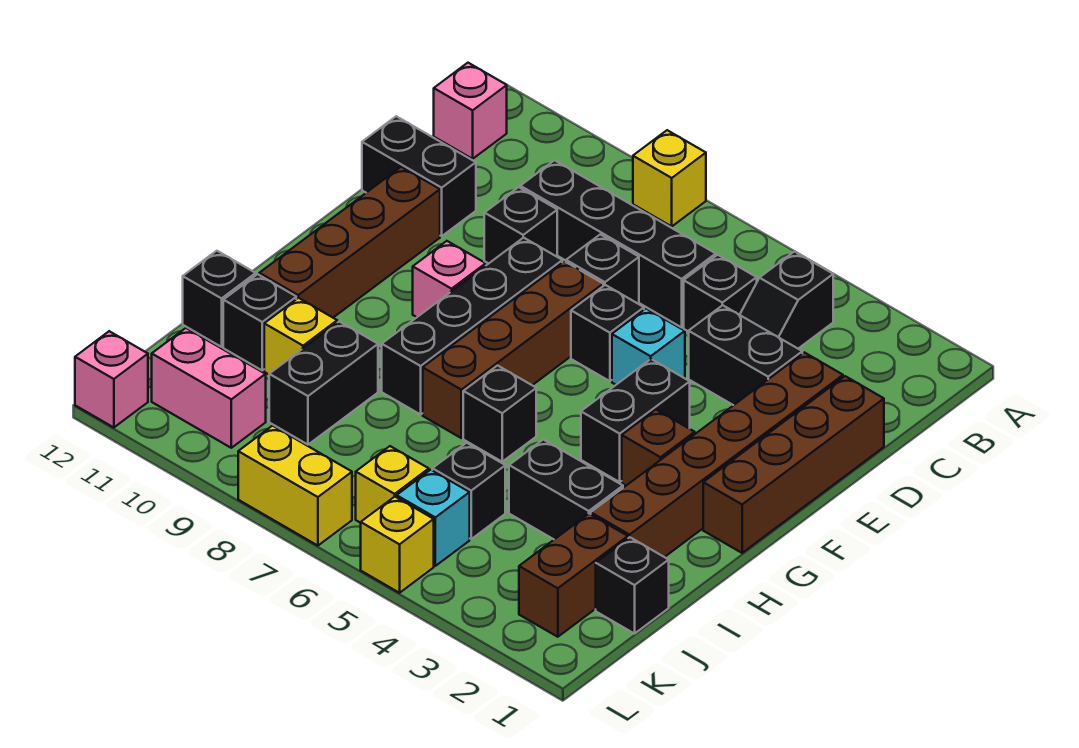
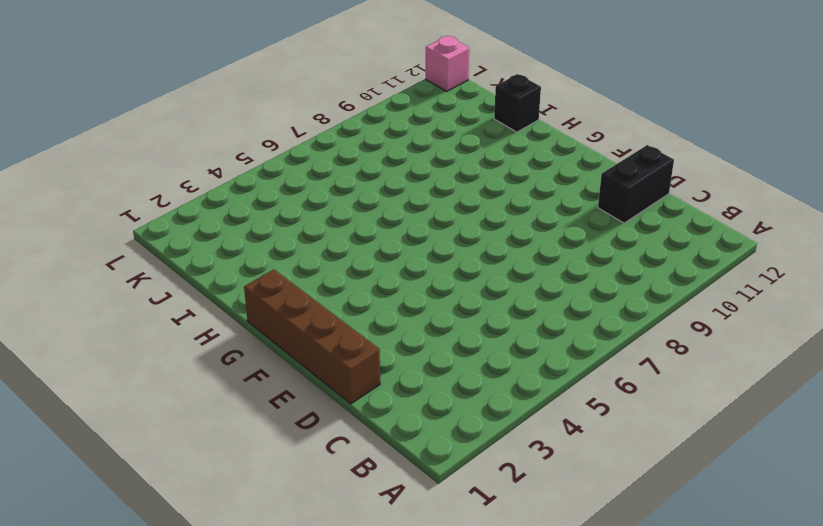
none -> yellow 1x1 brick [633,130,706,226]
none -> black 1x2 slope [740,251,833,349]
none -> pink 1x1 brick [434,63,507,159]
none -> black 1x1 brick [684,255,757,332]

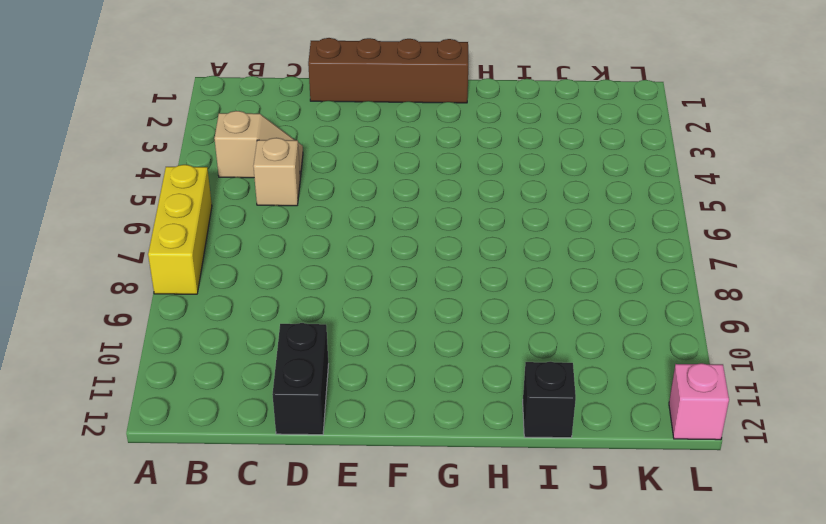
yellow 1x3 brick [148,165,212,294] -> yellow 1x1 brick [633,130,706,226]
tan 1x2 slope [214,111,303,178] -> black 1x2 slope [740,251,833,349]
tan 1x1 brick [253,138,300,206] -> black 1x1 brick [684,255,757,332]
none -> pink 1x1 brick [434,63,507,159]
none -> black 1x4 brick [520,160,716,327]
none -> brown 1x6 brick [591,352,843,557]
none -> black 1x2 brick [689,305,802,405]

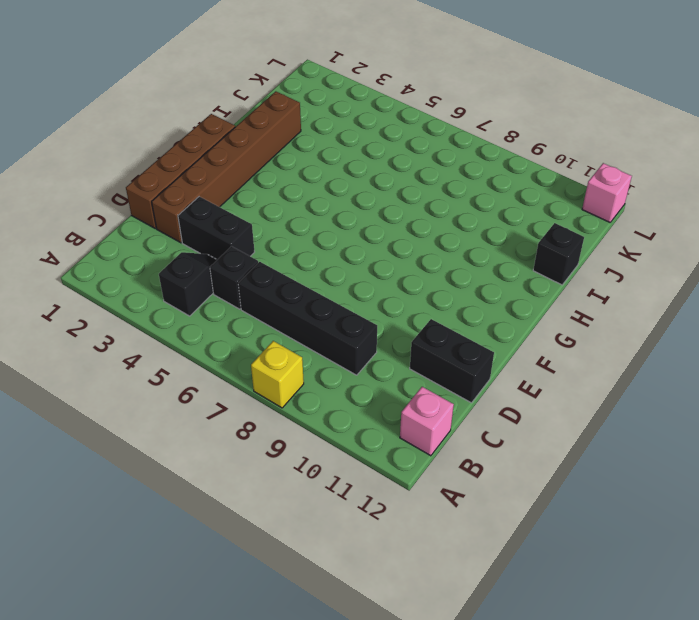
none -> black 1x1 brick [566,234,639,304]
none -> black 1x1 brick [484,187,557,264]
none -> cyan 1x1 brick [612,309,685,385]
none -> black 1x1 brick [571,285,644,381]

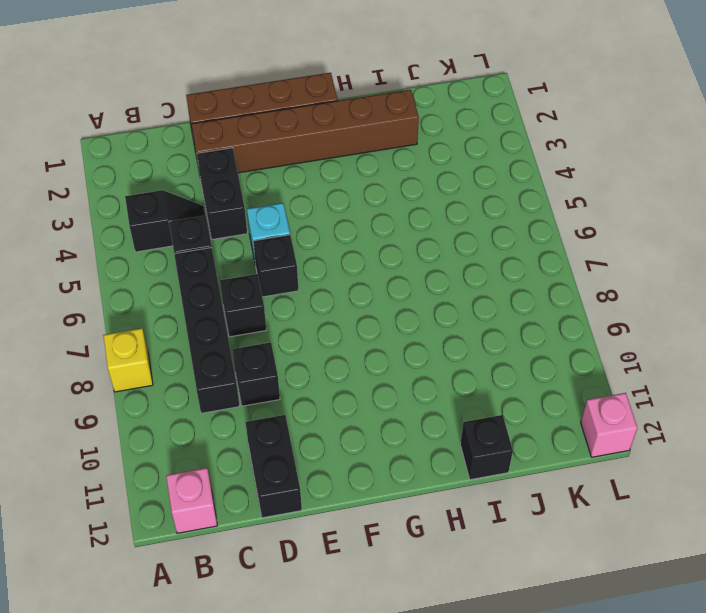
none -> brown 1x4 brick [423,261,603,438]
none -> black 1x4 brick [382,238,562,414]
none -> brown 1x4 brick [259,167,440,317]
none -> black 1x2 brick [581,359,690,482]

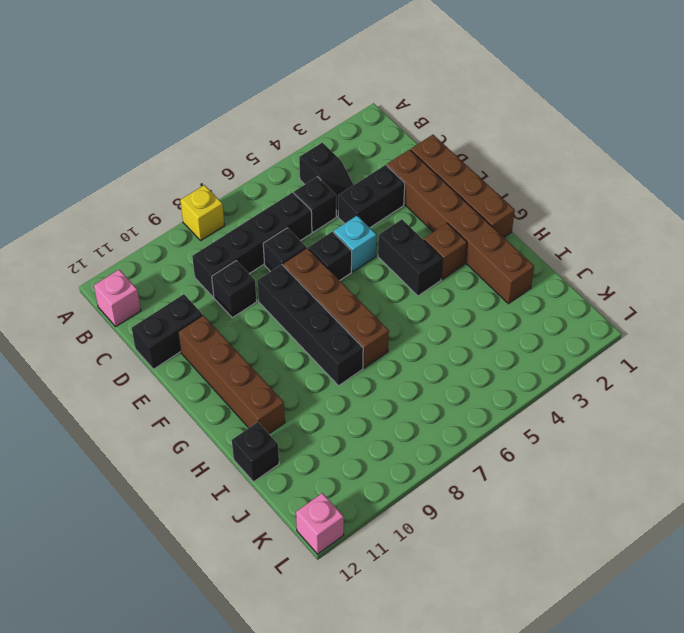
none -> pink 1x1 brick [413,241,486,317]
none -> black 1x1 brick [463,366,536,462]
none -> black 1x2 brick [509,440,623,539]
none -> black 1x2 brick [269,322,378,445]

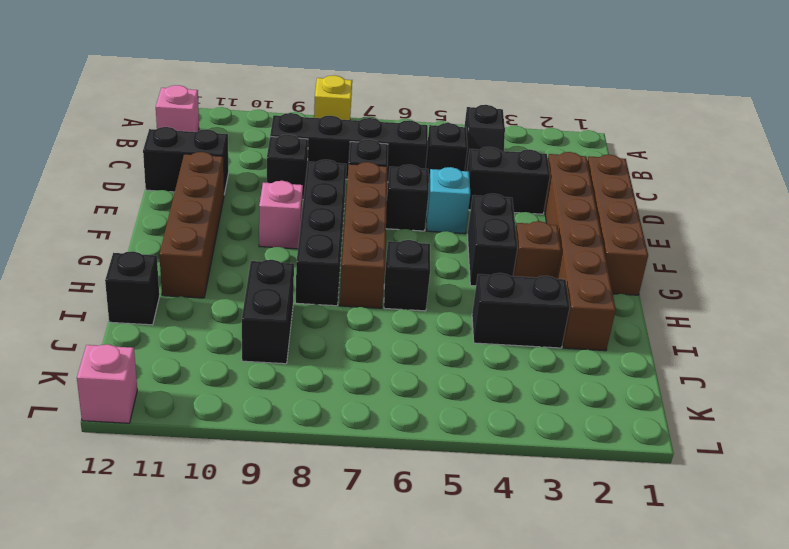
none -> yellow 1x1 brick [264,298,337,374]
none -> black 1x1 brick [223,274,296,370]
none -> black 1x1 brick [596,537,669,634]
none -> brown 1x2 brick [519,514,628,637]

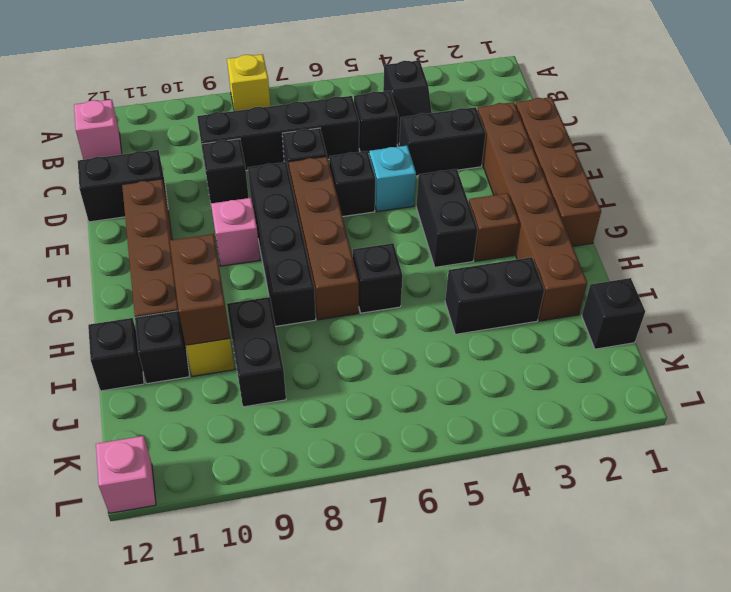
brown 1x2 brick [170,234,230,345] -> brown 1x2 brick moved to [519,514,628,637]
none -> black 1x1 brick [432,443,505,539]
none -> cyan 1x1 brick [397,470,470,566]
none -> yellow 1x1 brick [356,446,429,523]
none -> pink 1x2 brick [152,328,266,448]

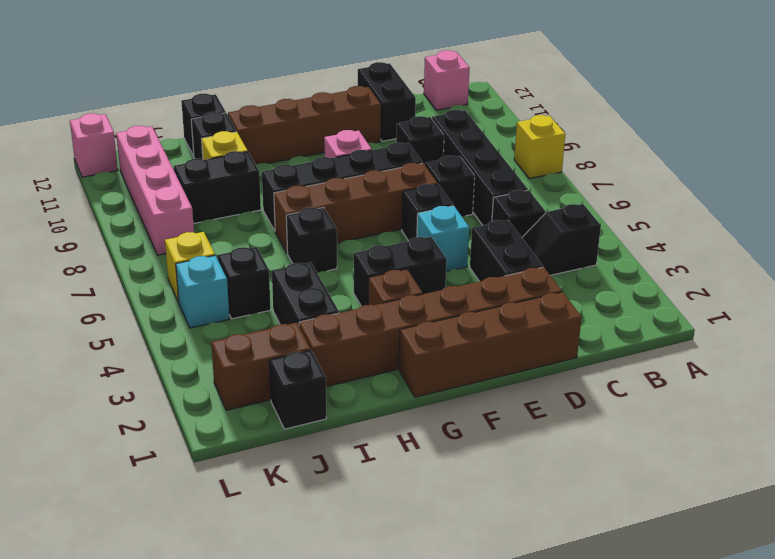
pink 1x4 brick [116,126,194,255] -> pink 1x2 brick [152,328,266,448]
none -> yellow 1x1 brick [361,497,434,593]
none -> yellow 1x2 brick [238,426,352,546]

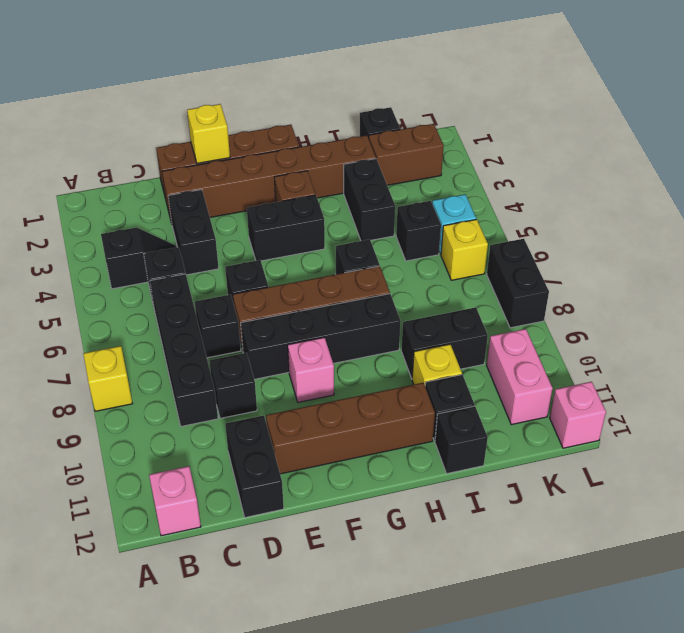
yellow 1x1 brick [187,104,230,163] -> yellow 1x1 brick moved to [361,497,434,593]
black 1x2 brick [487,239,549,328] -> yellow 1x2 brick [238,426,352,546]
none -> cyan 1x1 brick [612,309,685,385]

